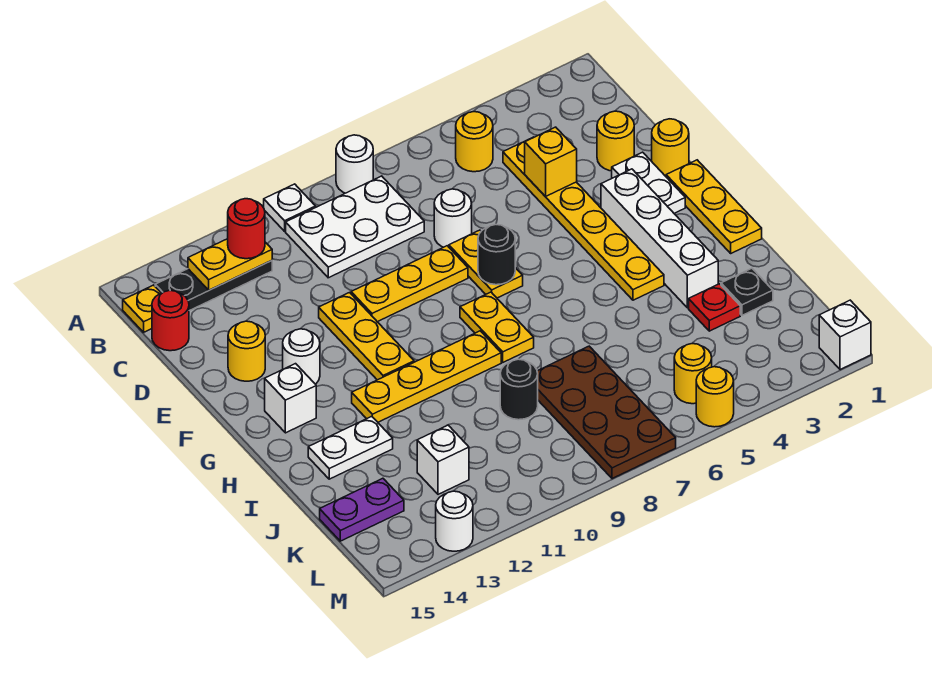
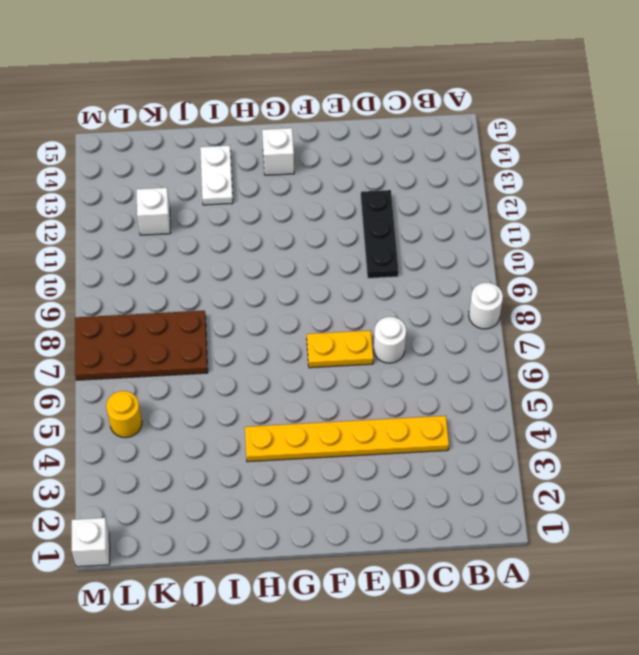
black 1x3 plate [361,190,399,278] -> black 1x3 plate moved to [155,261,272,311]
none -> white 1x1 plate [264,184,316,231]
none -> yellow 1x1 round brick [456,112,493,172]
none -> white 2x3 plate [286,176,424,278]
none -> yellow 1x1 plate [123,285,161,332]

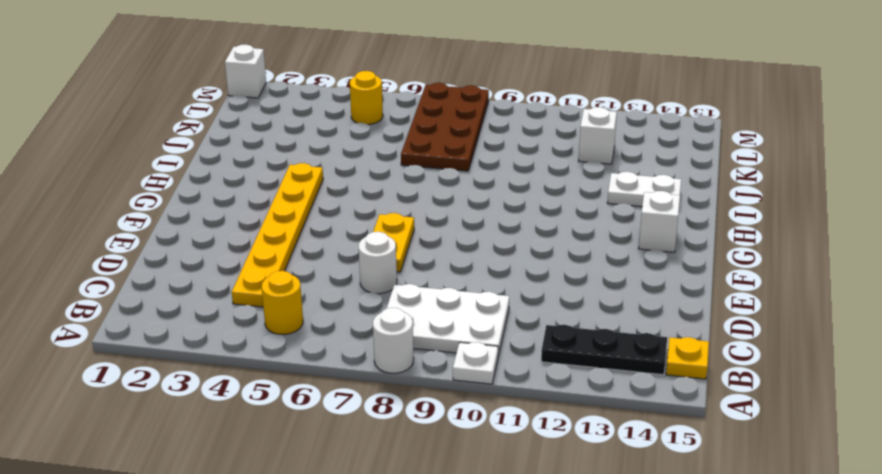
none -> red 1x1 round brick [152,290,189,351]
none -> yellow 1x1 round brick [597,111,634,171]
none -> yellow 1x1 round brick [652,119,689,176]
none -> white 1x2 plate [612,152,685,213]

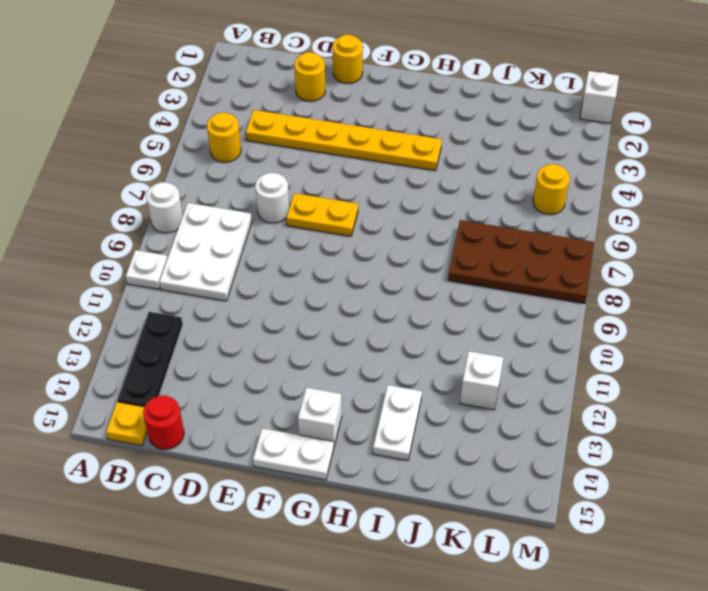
white 1x2 plate [253,428,334,480] -> white 1x2 plate moved to [612,152,685,213]
none -> yellow 1x3 plate [351,246,468,322]
none -> yellow 1x3 plate [319,293,414,380]
none -> yellow 1x1 round brick [228,321,265,381]
none -> yellow 1x3 plate [666,160,762,253]

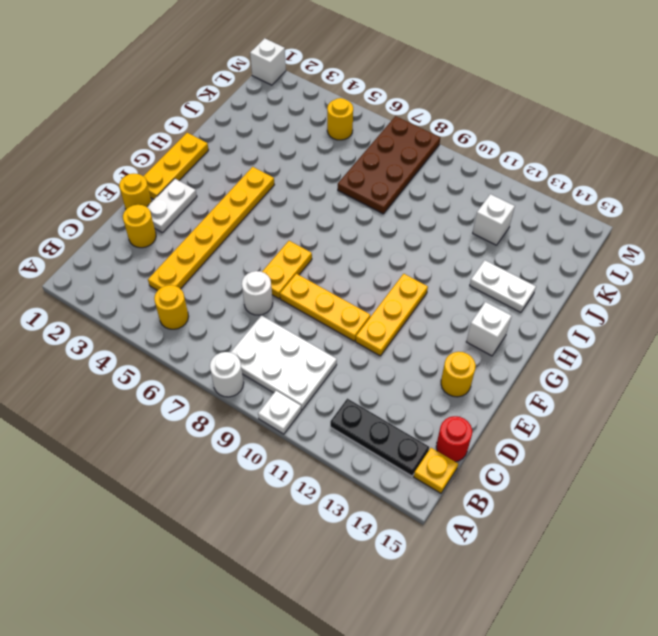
none -> white 1x4 brick [601,169,718,308]
none -> white 1x1 round brick [283,329,320,384]
none -> yellow 1x2 plate [460,292,534,362]
none -> yellow 1x4 plate [352,331,501,422]

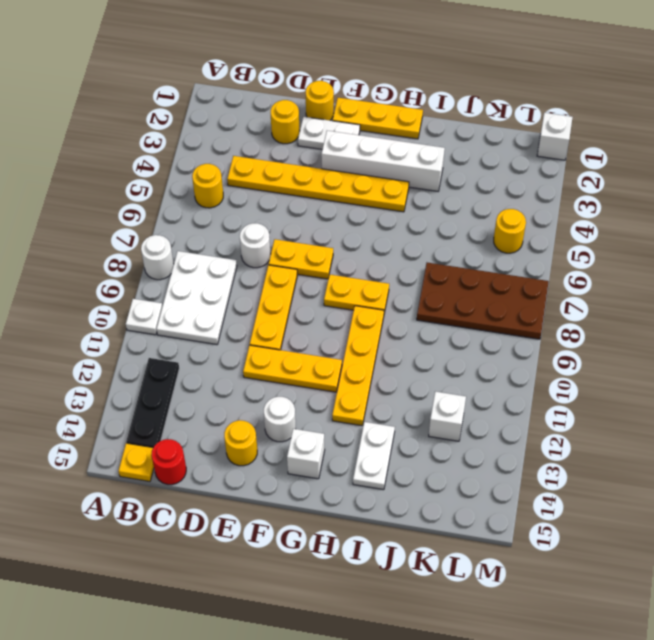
none -> black 1x1 plate [721,268,773,315]
none -> red 1x1 plate [689,284,740,331]
none -> black 1x1 round brick [500,359,538,420]
none -> purple 1x2 plate [320,478,404,541]

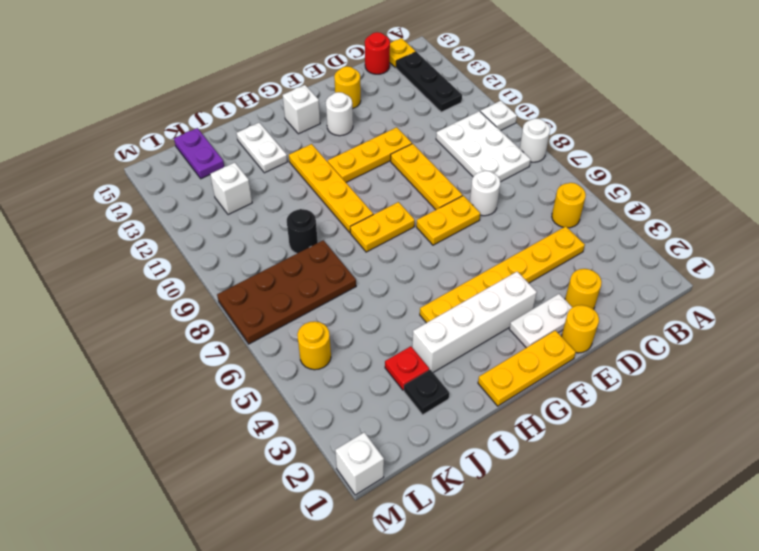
none -> yellow 1x1 round brick [696,367,734,427]
none -> white 1x1 round brick [436,491,473,551]
none -> yellow 1x2 plate [188,239,272,290]
none -> yellow 1x1 brick [525,127,577,197]

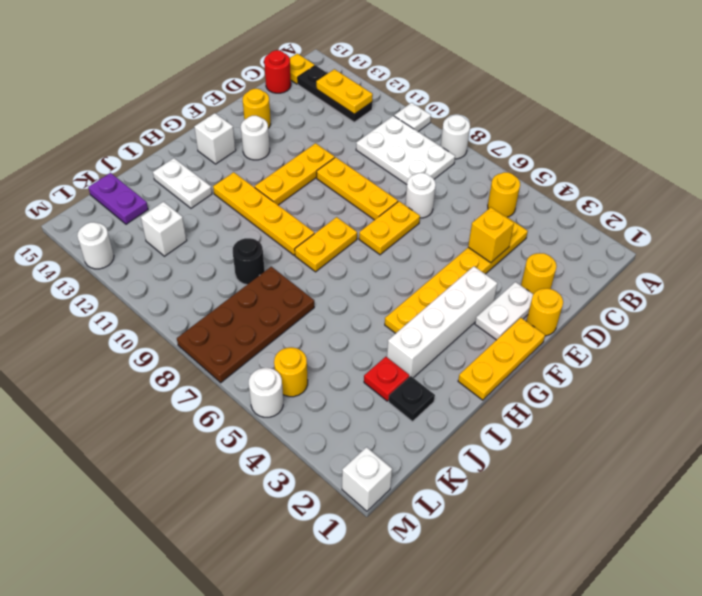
white 1x1 round brick [249,368,283,417] -> yellow 1x1 round brick [696,367,734,427]
none -> black 1x1 round brick [478,225,515,285]
none -> red 1x1 round brick [228,199,265,259]

